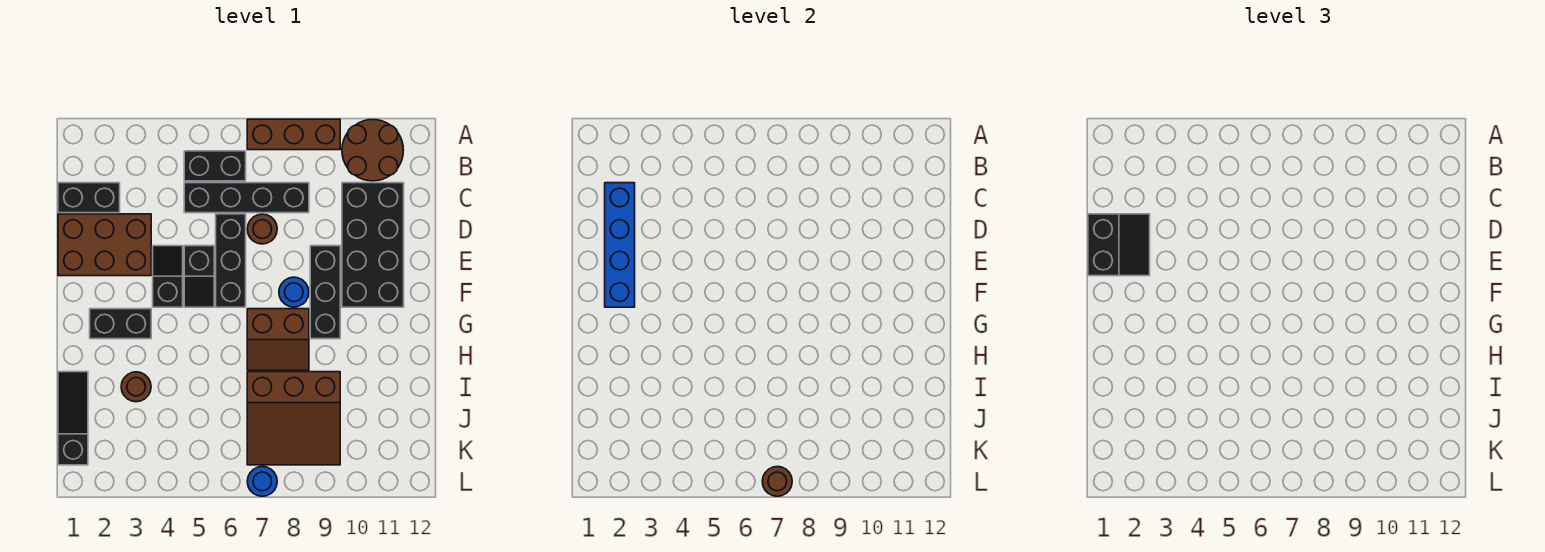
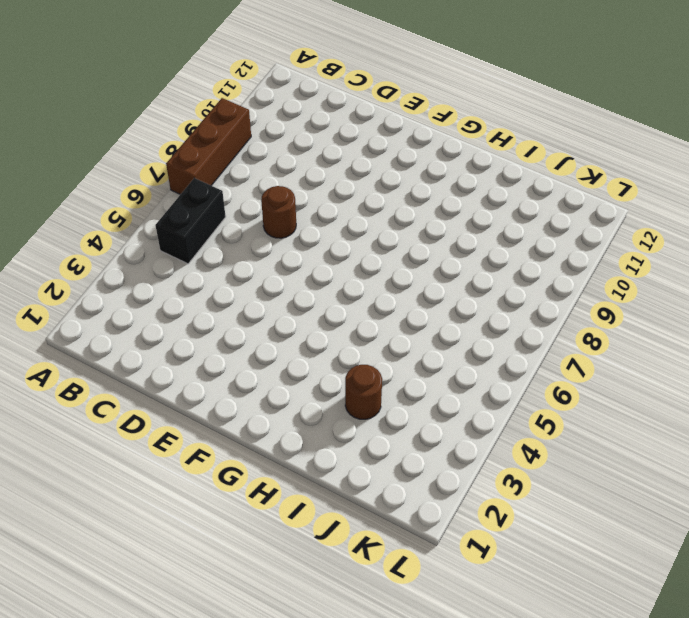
none -> brown 2x2 round brick [342,120,404,181]
none -> black 1x2 brick [58,183,120,213]
none -> black 1x4 brick [184,183,309,213]

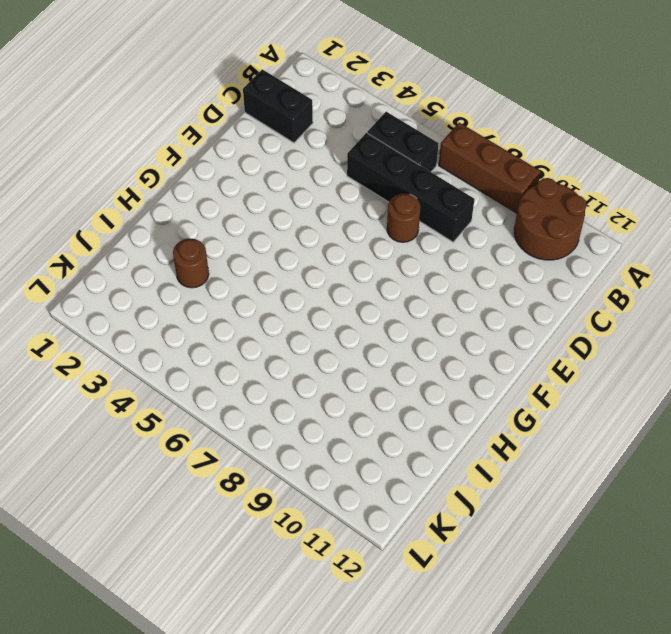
none -> black 2x4 brick [342,183,404,307]
none -> brown 2x3 brick [58,214,151,276]
none -> black 1x3 brick [216,214,246,307]

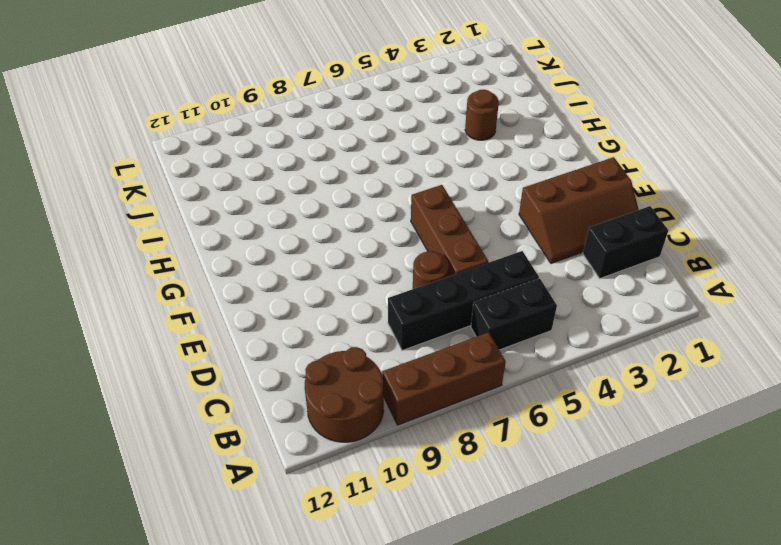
brown 2x3 slope [519,157,639,263] -> brown 2x3 brick [58,214,151,276]
brown 1x3 brick [411,185,488,277] -> black 1x3 brick [216,214,246,307]
none -> black 2x4 brick [342,183,404,307]
none -> black 1x2 slope [153,246,183,307]
none -> black 1x2 slope [184,246,214,307]

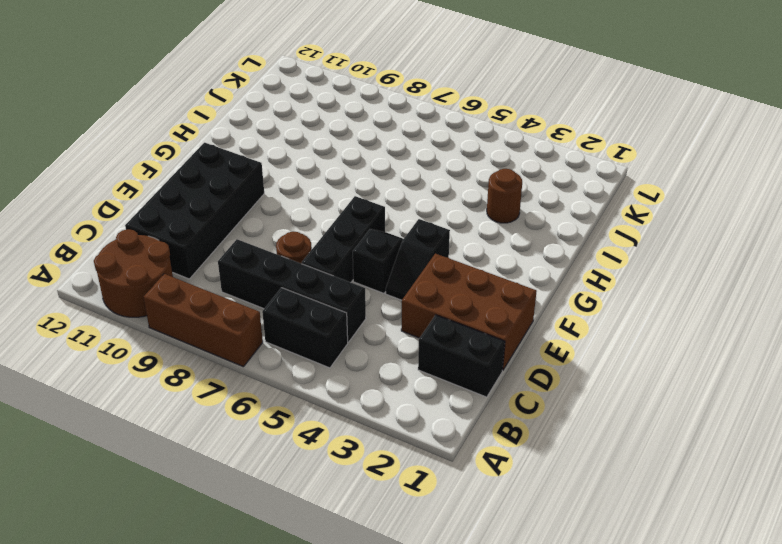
none -> black 1x3 brick [310,246,340,339]
none -> blue 1x1 round brick [279,277,309,307]
none -> black 1x2 brick [90,309,151,339]

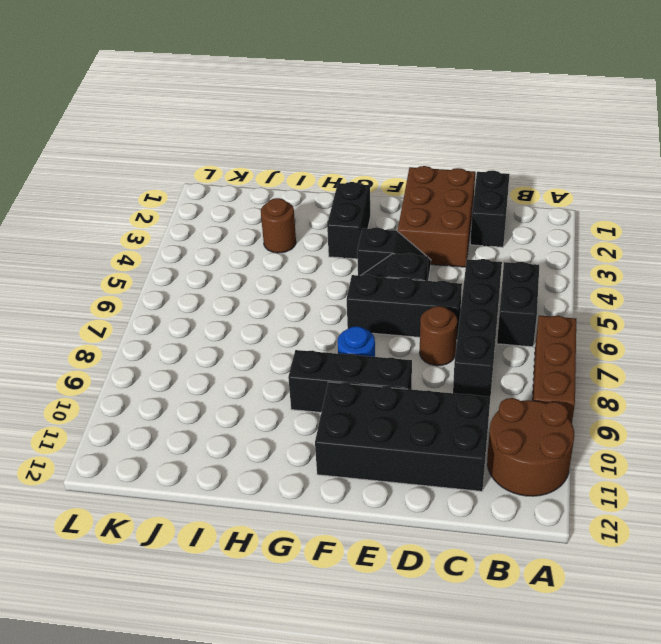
none -> brown 2x2 slope [247,309,309,370]
none -> black 1x3 slope [58,372,88,465]
none -> brown 3x3 slope [247,372,340,465]

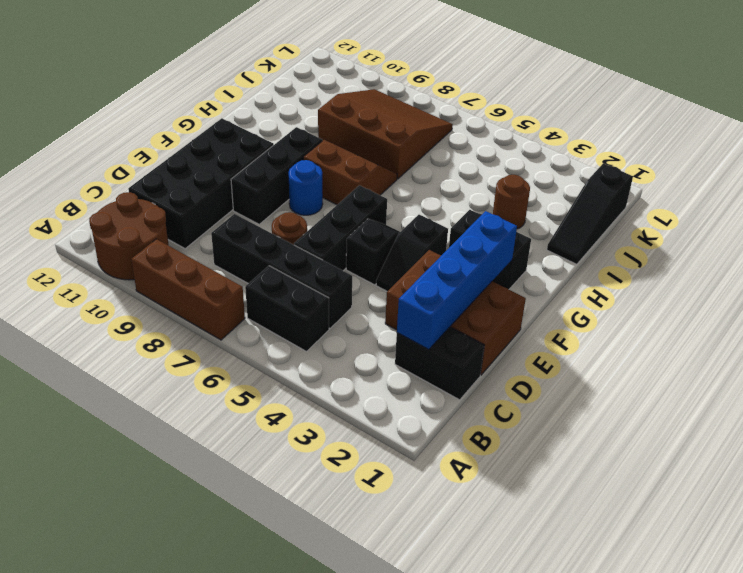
none -> blue 1x1 round brick [247,466,277,496]
none -> brown 1x1 round brick [762,466,792,496]
none -> black 2x2 slope [1088,214,1150,276]

